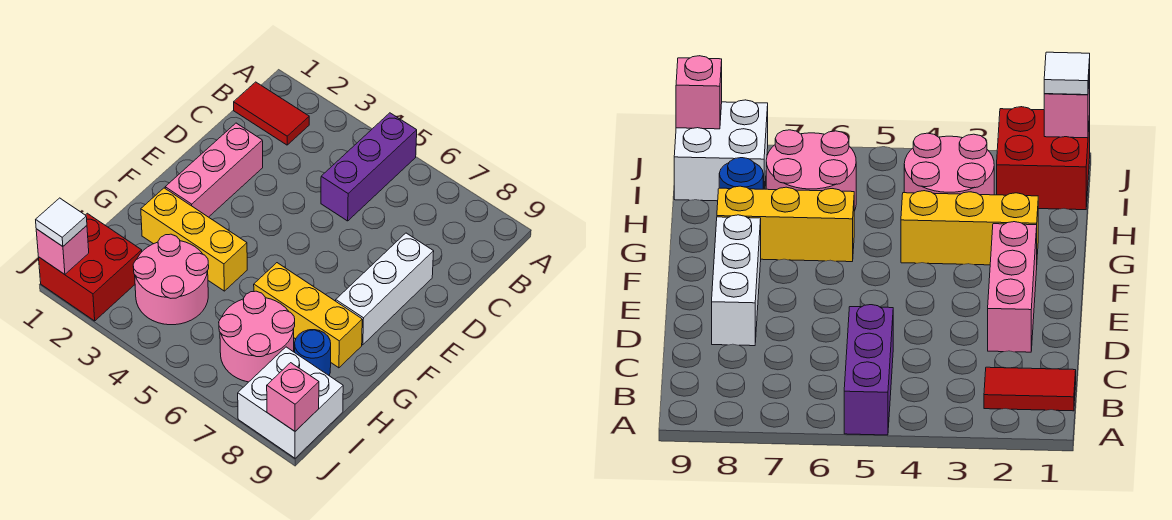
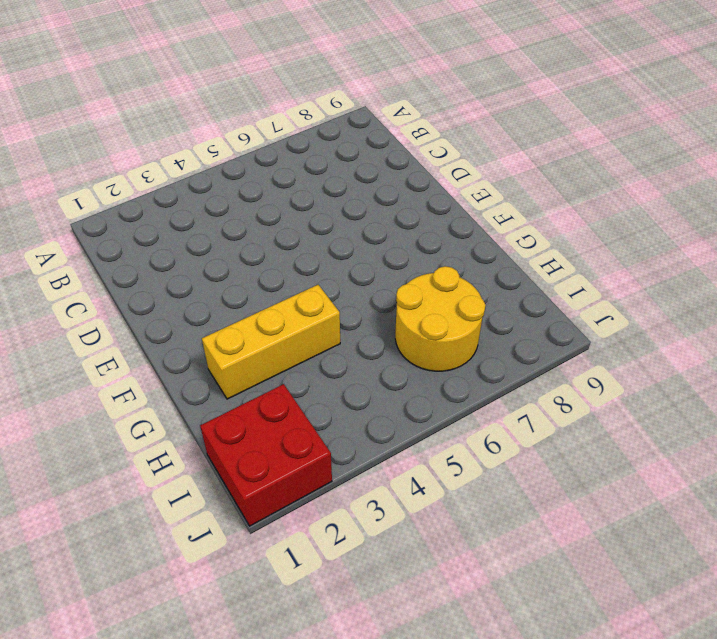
yellow 2x2 round brick [395,266,486,371] -> pink 2x2 round brick [219,291,295,382]
none -> purple 1x3 brick [321,113,417,221]
none -> red 1x2 tile [234,82,309,145]
none -> pink 1x3 brick [165,123,263,217]

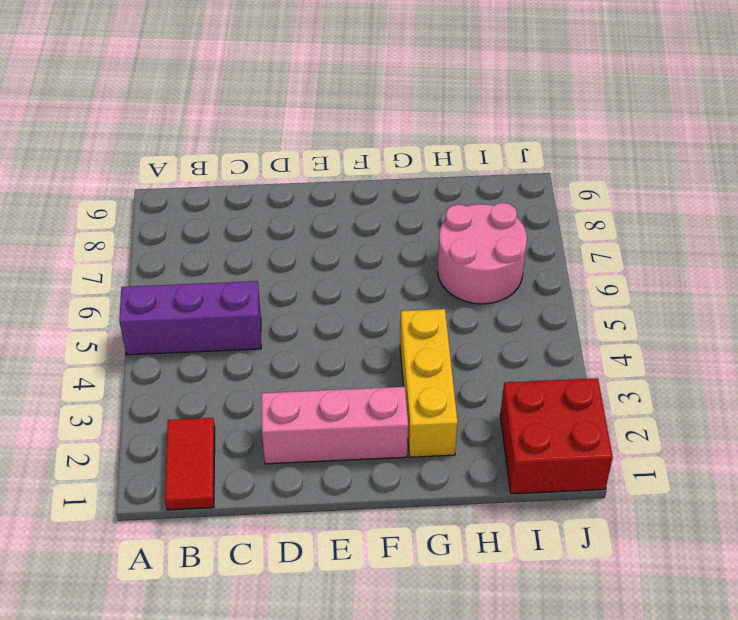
none -> white 1x3 brick [336,233,434,345]
none -> yellow 1x3 brick [254,263,362,368]
none -> pink 2x2 round brick [133,234,209,325]

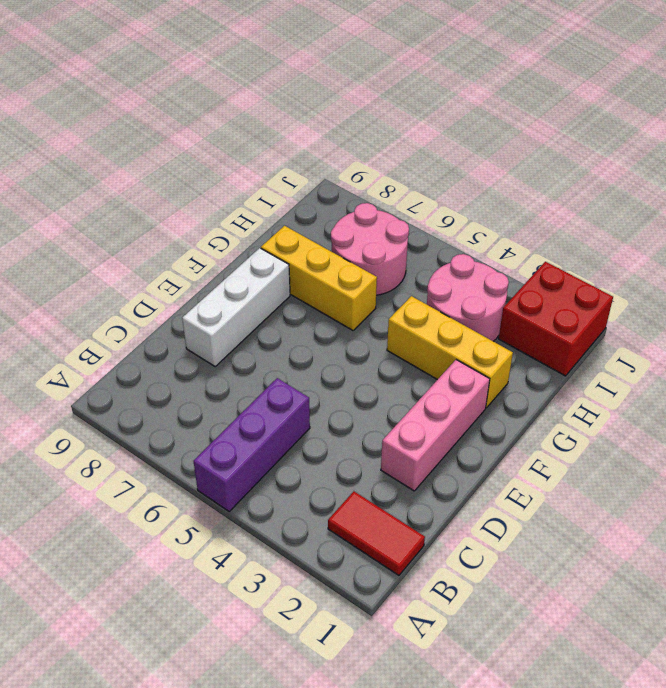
none -> blue 1x1 round brick [295,330,331,375]
none -> white 2x2 brick [238,347,343,458]
none -> pink 1x1 brick [36,226,89,274]

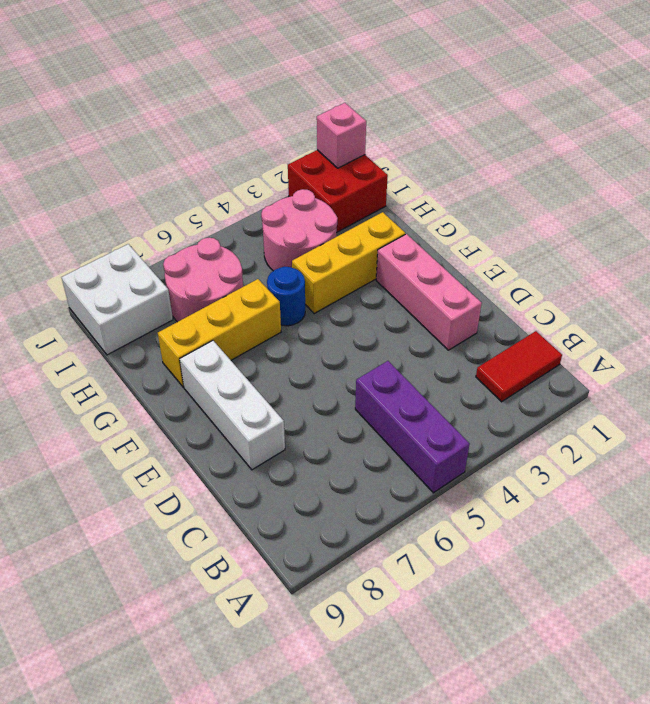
blue 1x1 round brick [267,266,305,326] -> blue 1x1 round brick moved to [295,330,331,375]
none -> pink 1x1 brick [267,363,319,431]
none -> white 1x1 tile [36,198,87,246]

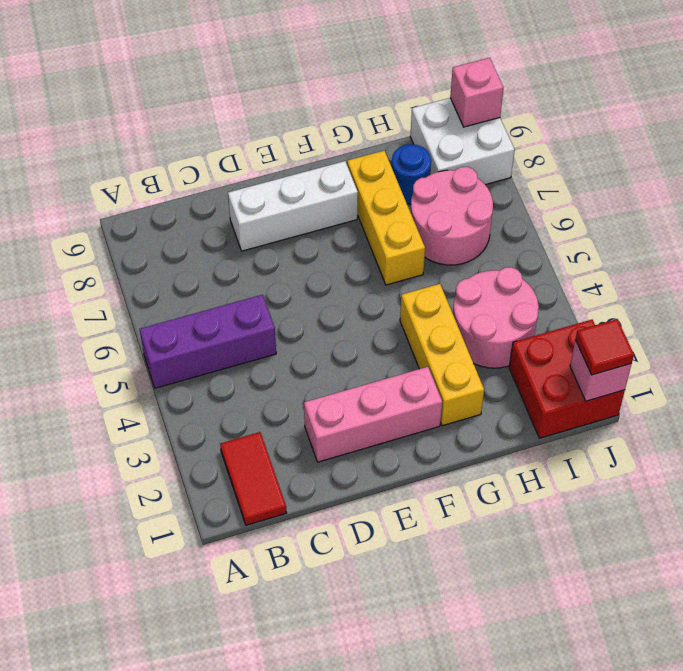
red 1x1 tile [575,319,634,375] -> white 1x1 tile [36,198,87,246]

